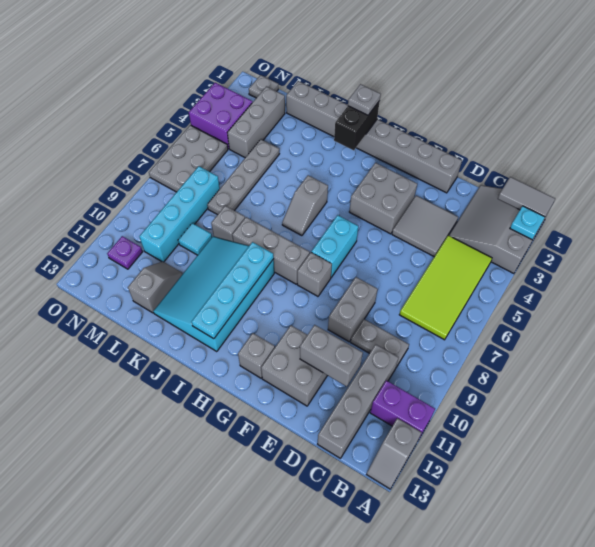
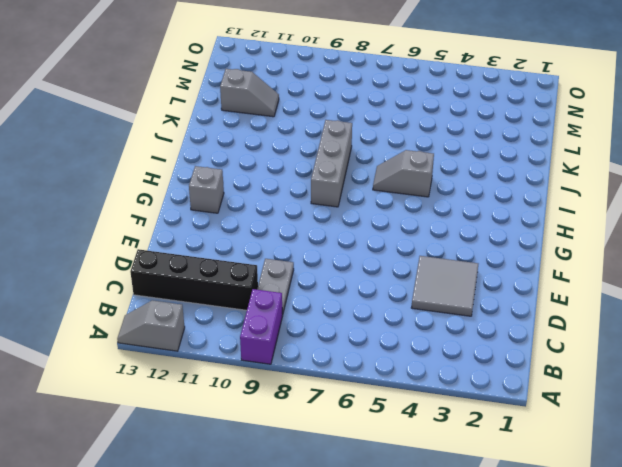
purple 1x2 brick [240,289,283,364] -> purple 1x2 brick moved to [370,380,435,437]
black 1x4 brick [130,249,258,310] -> grey 1x4 brick [318,345,399,458]
none -> grey 3x3 slope [449,185,549,274]
none -> lime 2x4 tile [399,235,492,340]
none -> grey 1x8 brick [286,81,462,193]
none -> grey 1x2 brick [328,277,378,342]

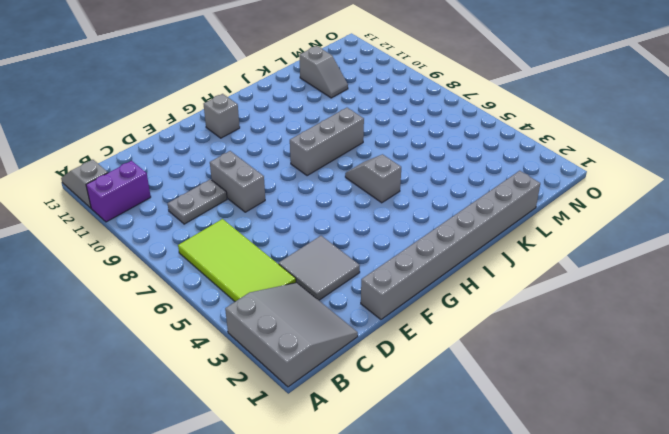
none -> grey 1x4 brick [318,345,399,458]
none -> grey 2x2 brick [261,325,328,406]
none -> grey 2x2 brick [349,163,417,234]
none -> cyan 1x2 brick [311,215,358,277]

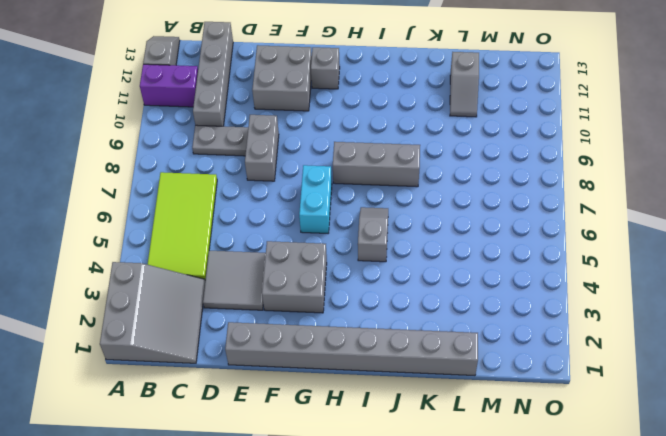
none -> grey 1x1 brick [297,253,332,296]
none -> cyan 3x4 slope [153,236,274,352]
none -> grey 1x1 brick [211,206,245,242]
none -> grey 1x4 plate [207,139,279,215]

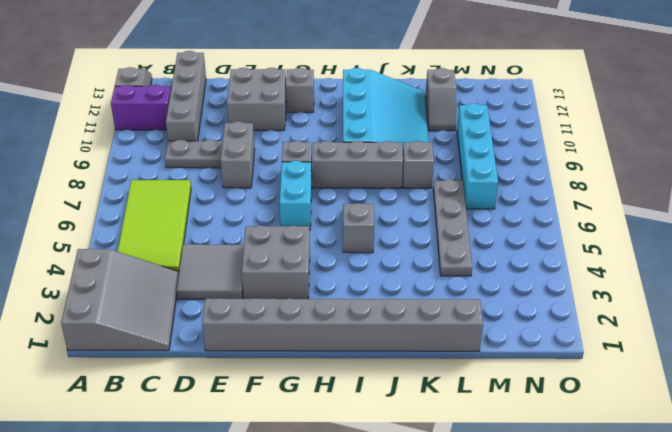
none -> cyan 1x1 tile [178,223,212,255]
none -> grey 1x3 brick [227,86,285,158]
none -> grey 1x1 plate [249,75,278,98]
none -> purple 2x2 brick [189,83,253,149]

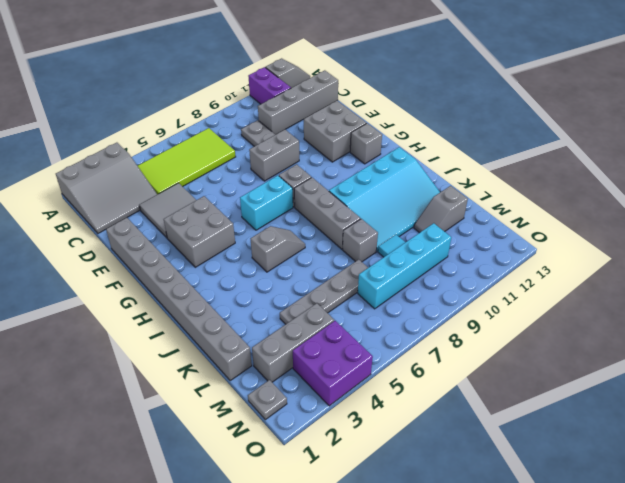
none -> grey 2x3 plate [149,125,228,192]
none -> purple 1x1 plate [107,236,143,269]
none -> grey 1x2 tile [498,177,555,217]
none -> cyan 1x1 plate [510,206,545,239]

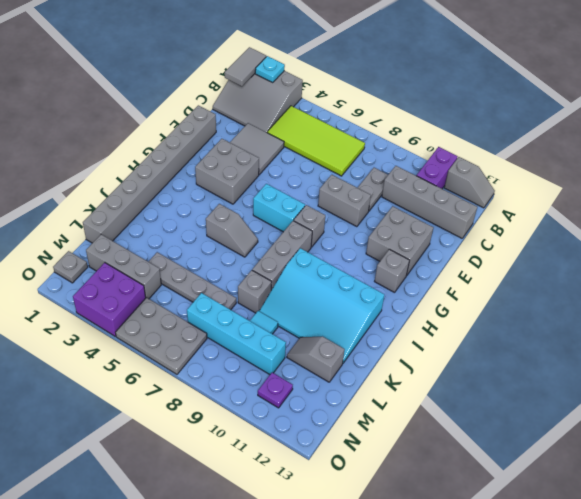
none -> grey 1x2 brick [300,325,363,386]
none -> black 1x2 brick [334,101,380,150]
none -> cyan 1x4 plate [191,242,274,339]
none -> grey 1x1 plate [348,84,381,115]

